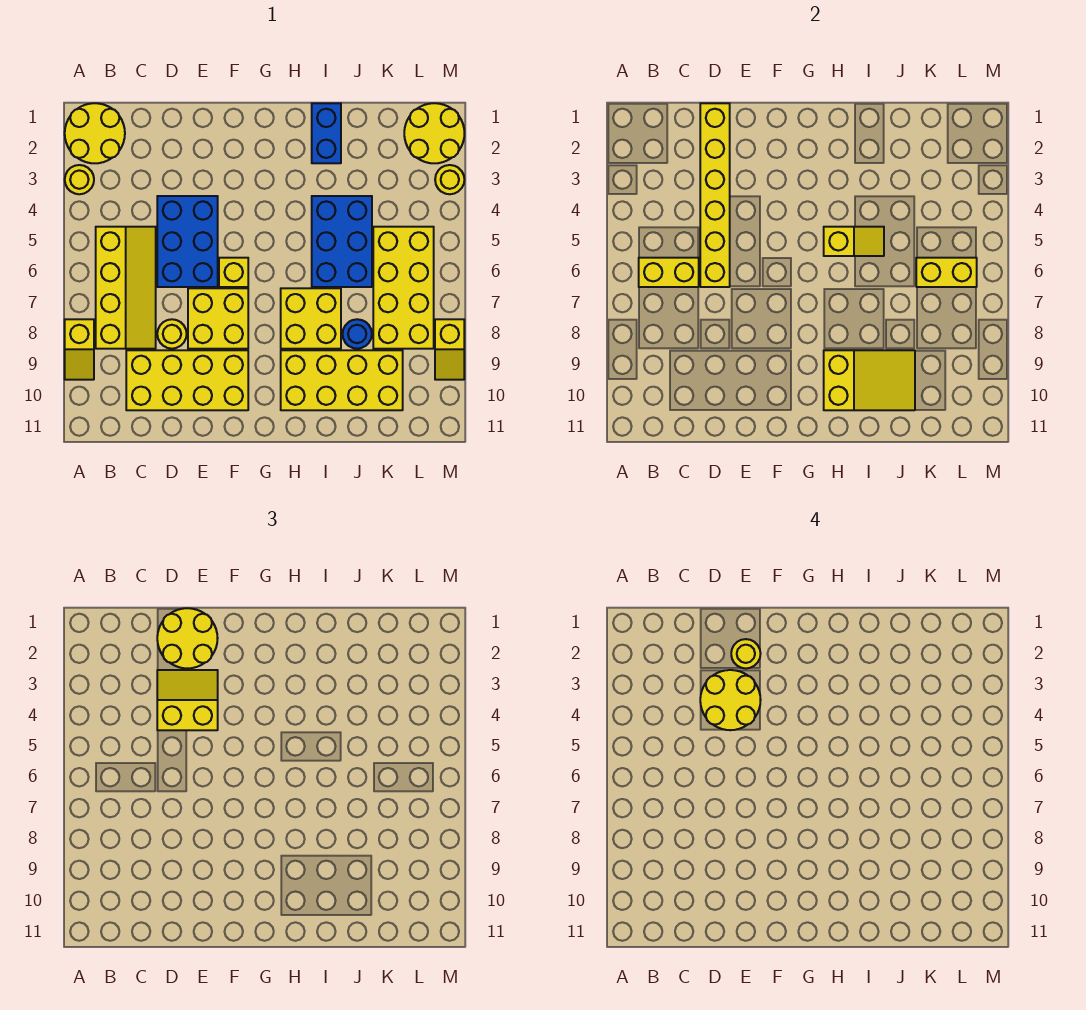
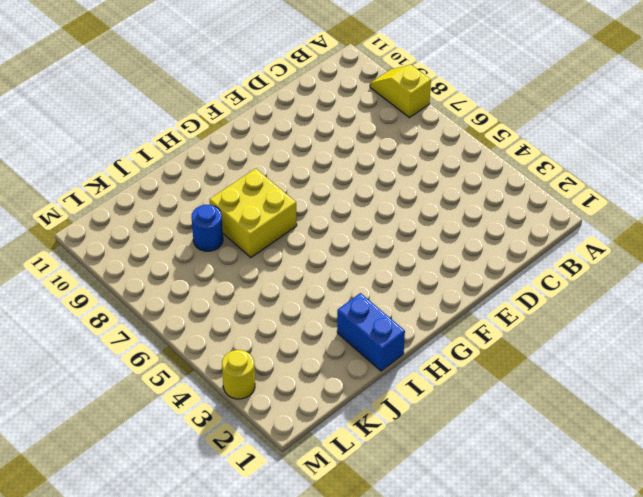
none -> yellow 2x2 round brick [65,103,125,163]
none -> yellow 1x1 round brick [65,165,94,194]
none -> yellow 2x4 slope [96,227,156,349]

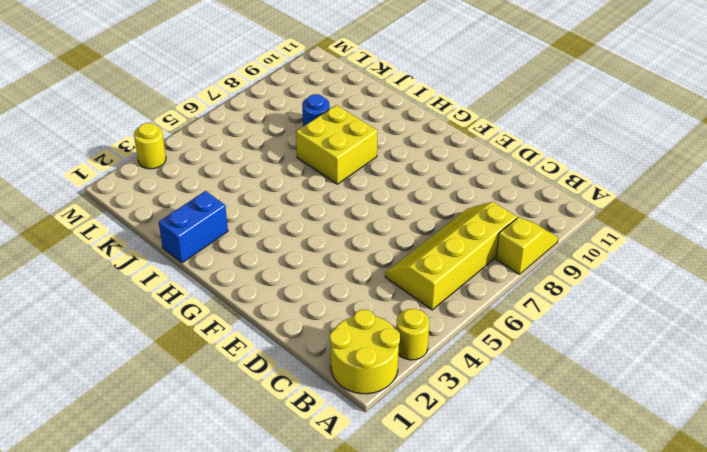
none -> yellow 2x4 brick [126,350,248,410]
none -> blue 2x3 brick [157,196,218,287]
none -> yellow 1x1 round brick [157,319,187,349]

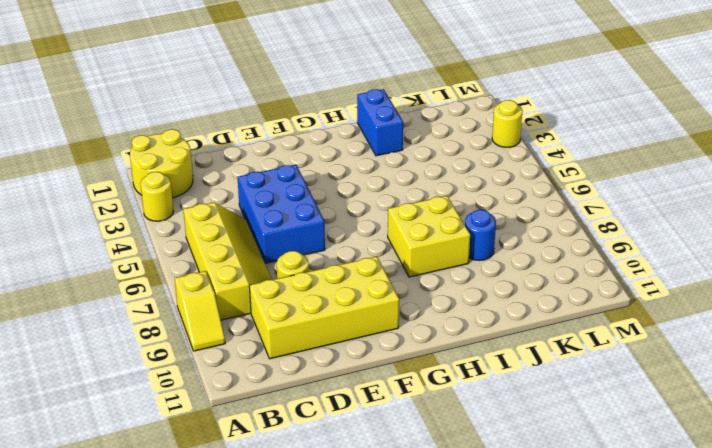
none -> yellow 2x2 brick [188,288,248,349]
none -> yellow 1x1 brick [219,258,248,287]
none -> yellow 2x4 brick [281,350,403,410]

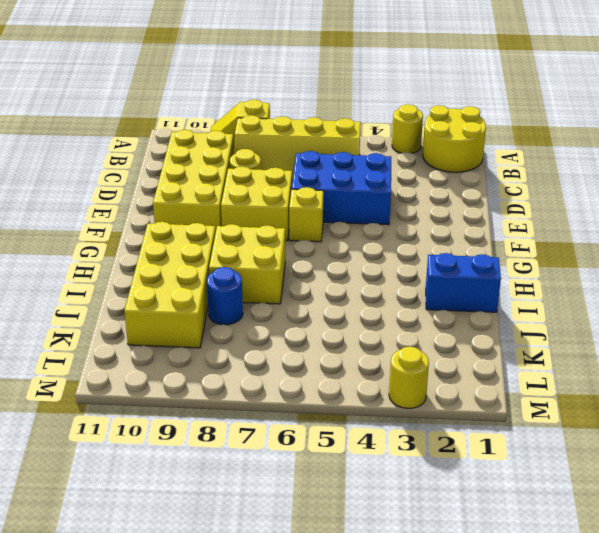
none -> blue 2x3 brick [312,196,372,287]
none -> yellow 2x4 brick [373,227,434,349]
none -> yellow 2x2 round brick [404,103,464,163]

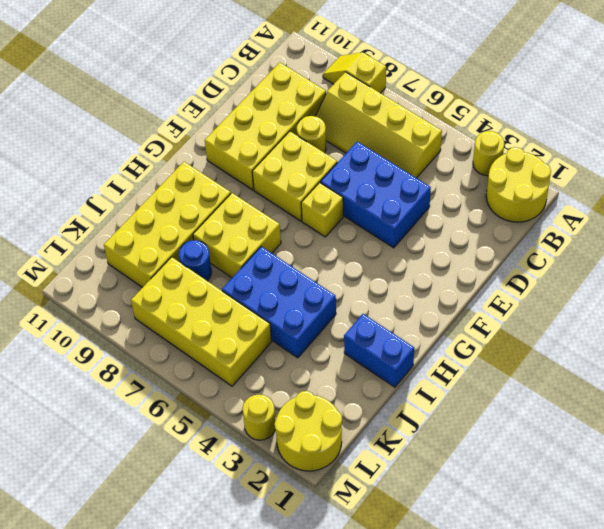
none -> yellow 1x2 slope [435,319,464,380]
none -> yellow 1x2 brick [639,258,699,287]
none -> yellow 1x6 brick [700,103,730,287]

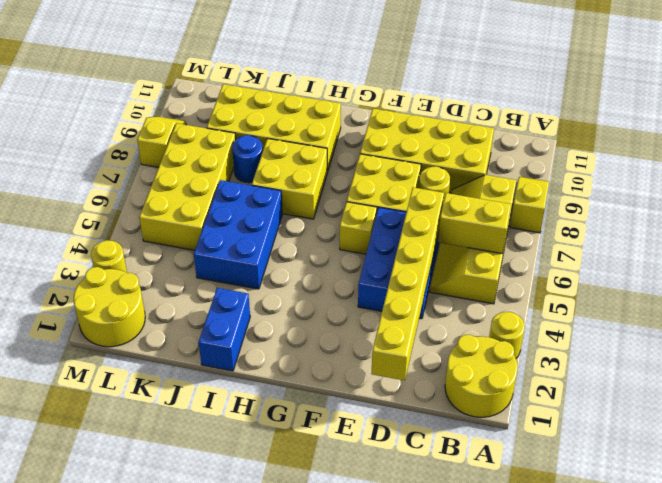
none -> yellow 1x2 slope [824,227,884,256]
none -> yellow 2x3 slope [824,350,915,410]
none -> yellow 1x2 brick [916,258,977,287]

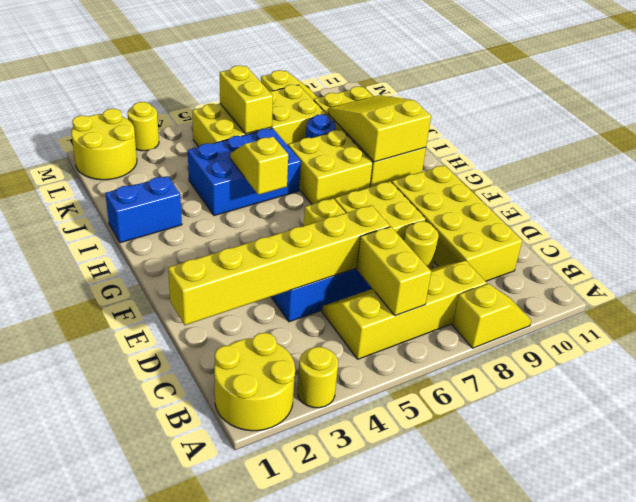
none -> yellow 2x2 round brick [157,608,218,668]
none -> yellow 2x2 slope [157,670,218,730]
none -> yellow 2x2 round brick [700,670,761,730]

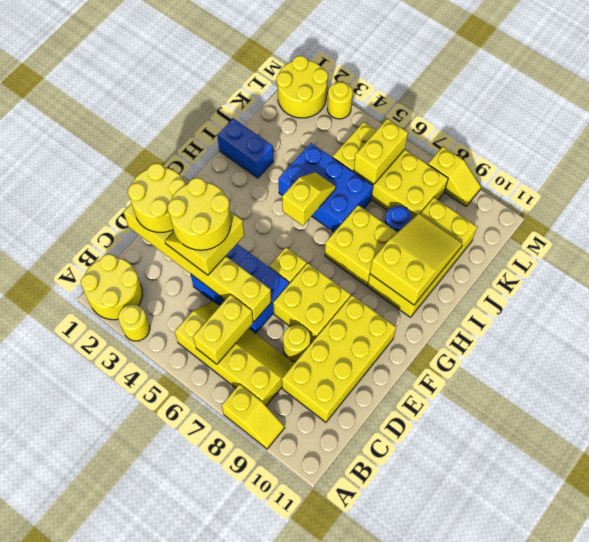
none -> yellow 1x1 round brick [731,639,761,668]

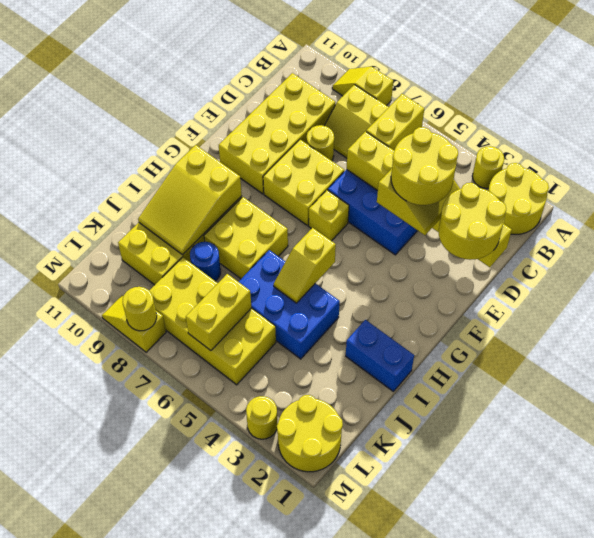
yellow 1x1 round brick [123,287,157,331] -> yellow 1x1 round brick moved to [731,639,761,668]

